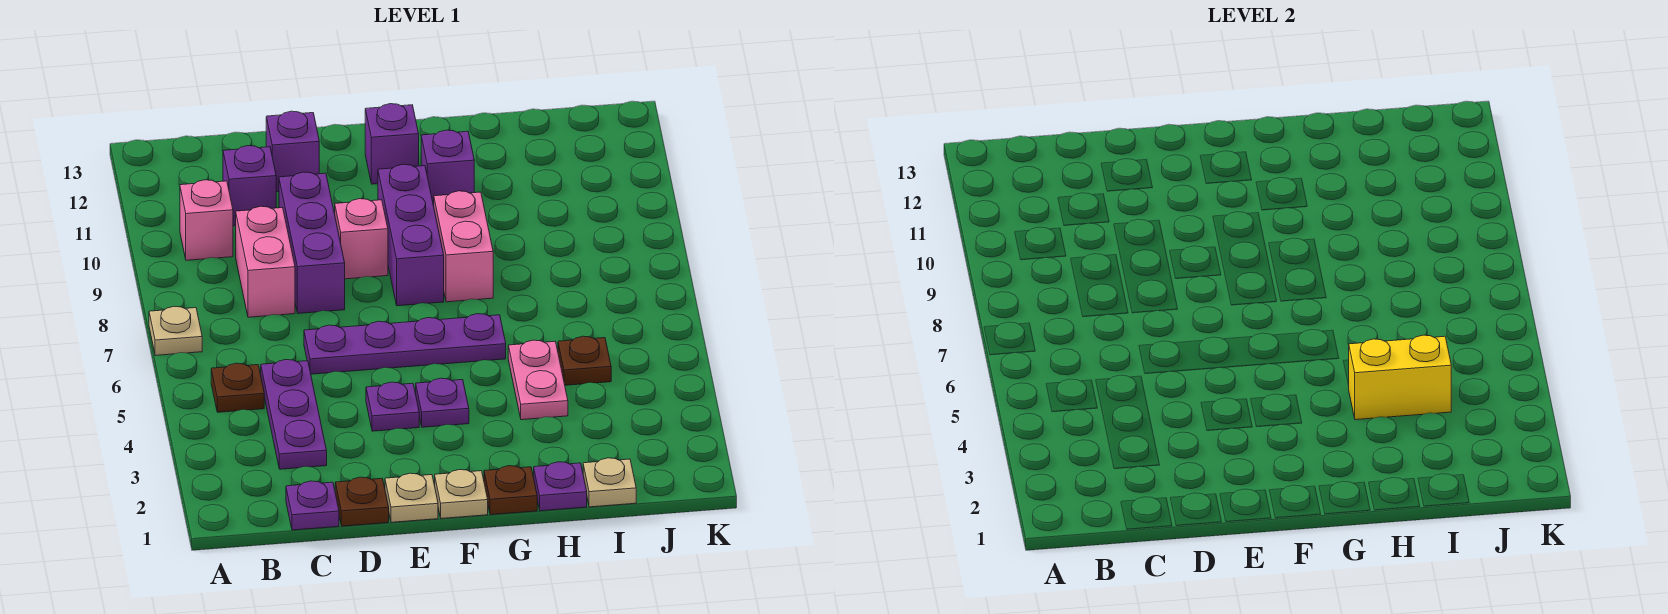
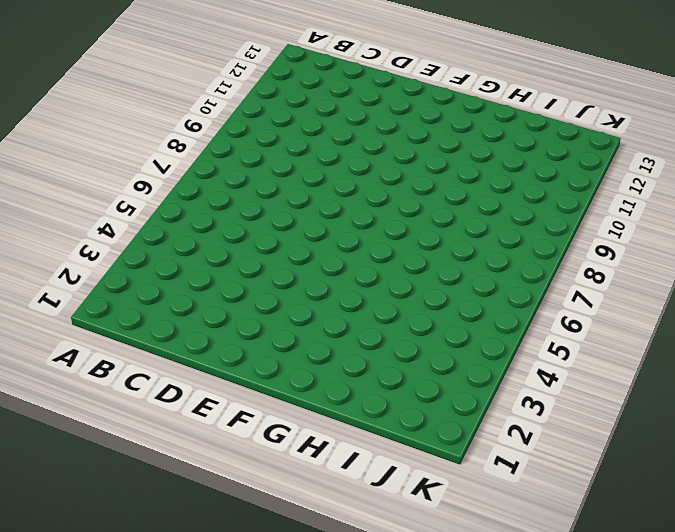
none -> tan 1x1 plate [149,306,202,355]
none -> brown 1x1 plate [211,363,264,412]
none -> pink 1x1 brick [180,180,233,260]

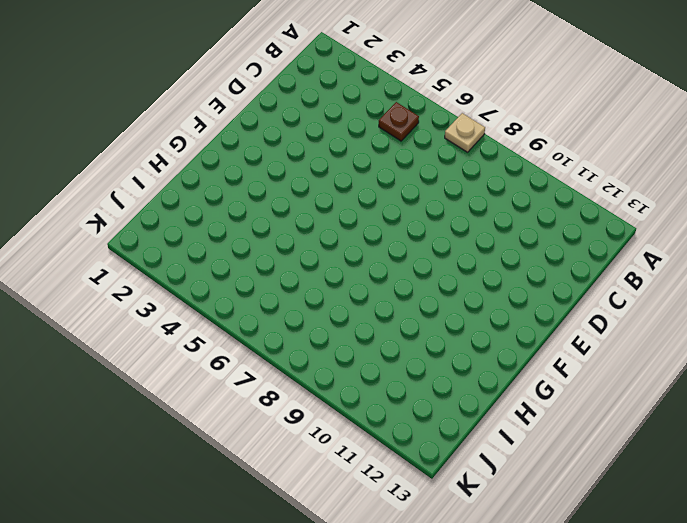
none -> pink 1x1 brick [180,180,233,260]
none -> purple 1x1 plate [286,481,339,530]
none -> purple 1x3 plate [261,360,327,469]

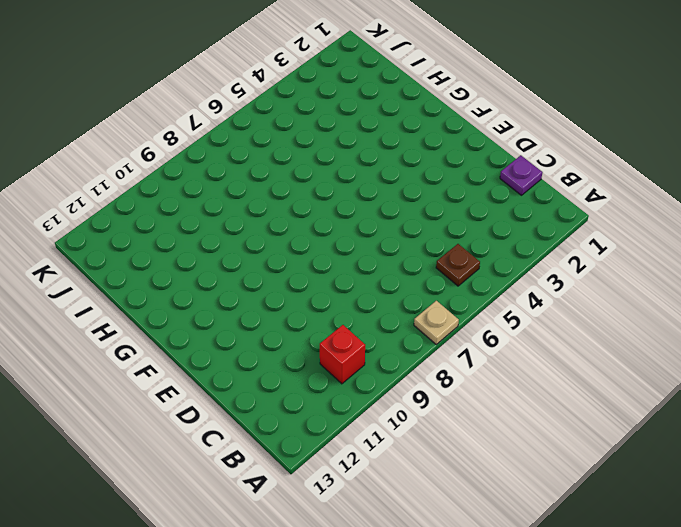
red 1x1 brick [320,325,365,384] -> pink 1x1 brick [180,180,233,260]
none -> purple 1x3 plate [261,360,327,469]
none -> pink 1x2 brick [236,206,295,317]
none -> purple 1x1 brick [223,146,276,226]

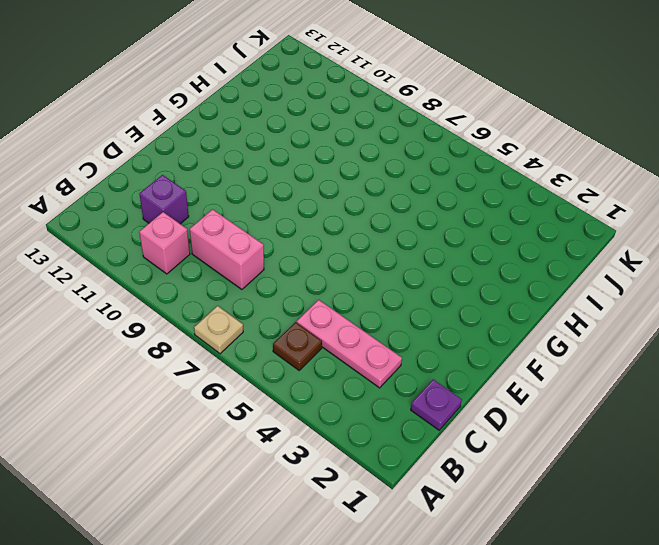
pink 1x3 plate [297,300,402,388] -> purple 1x3 plate [261,360,327,469]
none -> brown 1x1 plate [335,477,389,526]
none -> purple 1x4 plate [304,314,506,374]
none -> purple 1x3 brick [279,172,345,313]

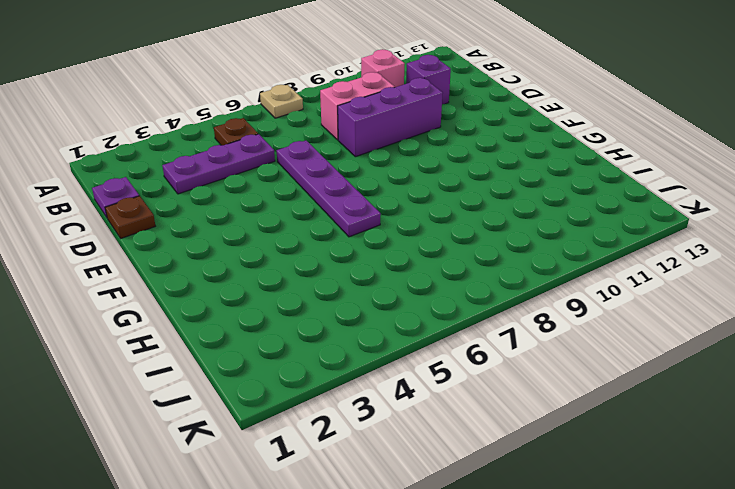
none -> purple 1x1 brick [266,111,319,192]
none -> tan 1x1 plate [385,473,438,522]
none -> purple 1x1 plate [366,382,419,431]

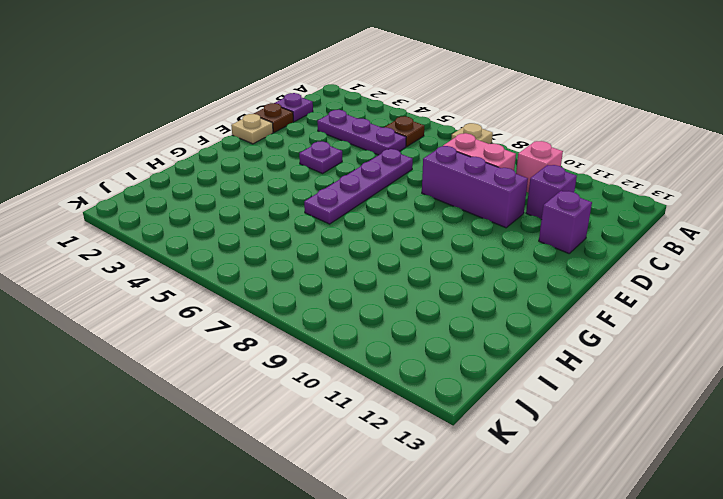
none -> pink 1x1 brick [335,199,388,279]
none -> tan 1x1 plate [435,470,488,519]
none -> purple 1x1 plate [416,378,469,427]

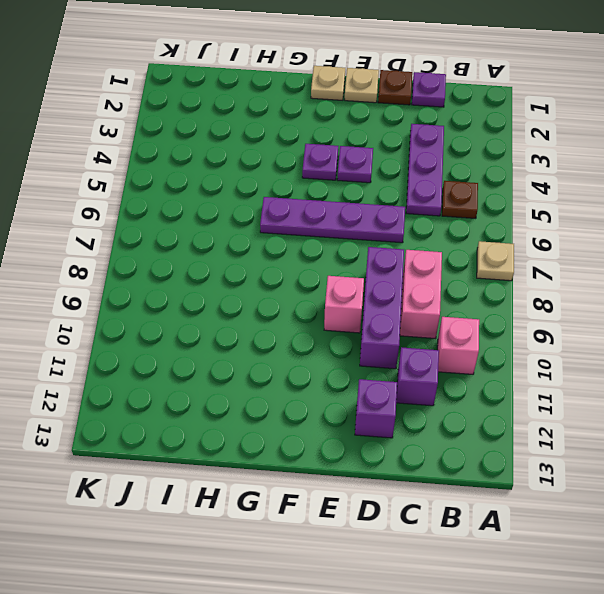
none -> purple 1x3 brick [378,164,444,306]
none -> purple 1x1 brick [365,104,419,184]
none -> brown 1x1 plate [484,466,537,515]

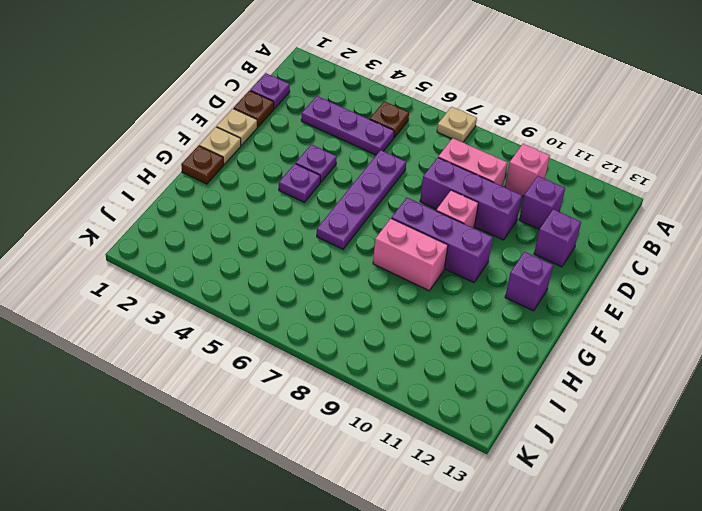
none -> purple 1x1 brick [421,130,474,206]
none -> purple 1x1 plate [534,462,587,511]
none -> pink 1x2 plate [508,340,568,420]

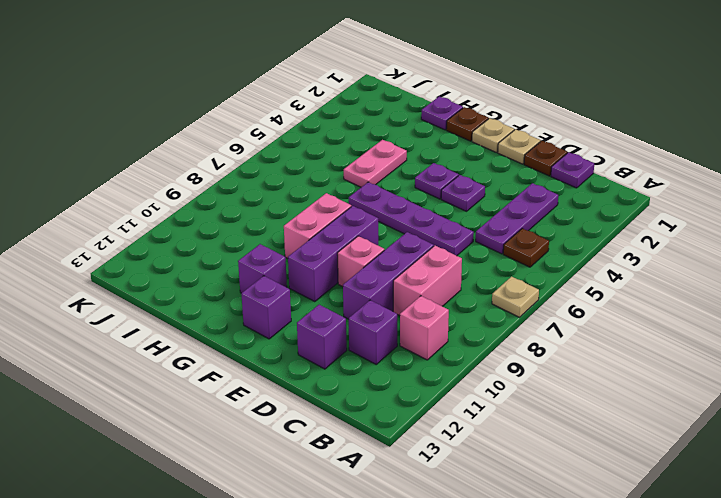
none -> tan 1x1 plate [583,458,636,507]
none -> brown 1x1 plate [558,336,611,385]
none -> yellow 1x2 brick [1349,335,1451,420]

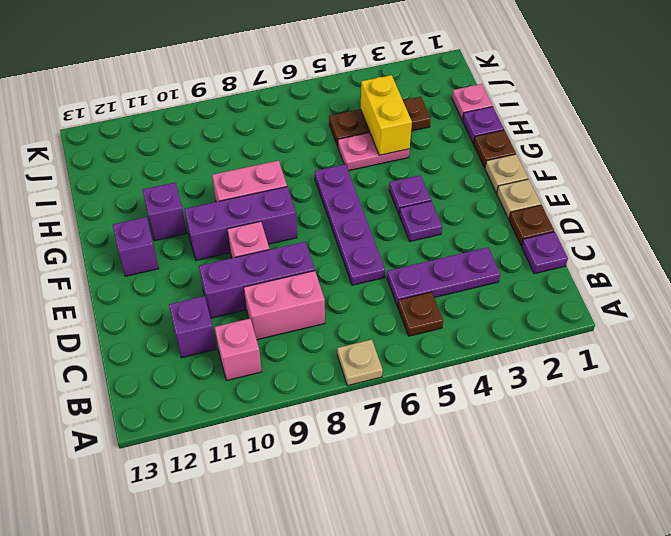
pink 1x1 plate [452,84,492,120] -> tan 1x1 plate [583,458,636,507]
brown 1x3 plate [329,97,431,146] -> brown 1x1 plate [558,336,611,385]
none -> purple 1x1 brick [266,111,319,192]

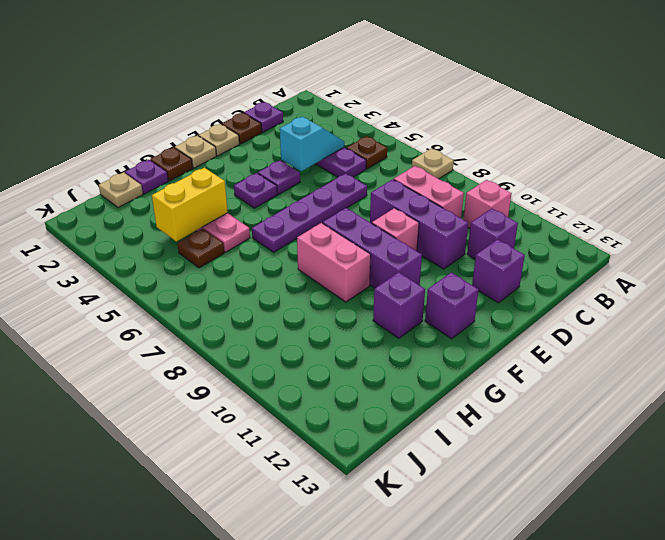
cyan 1x2 slope [280,117,344,171] -> none

